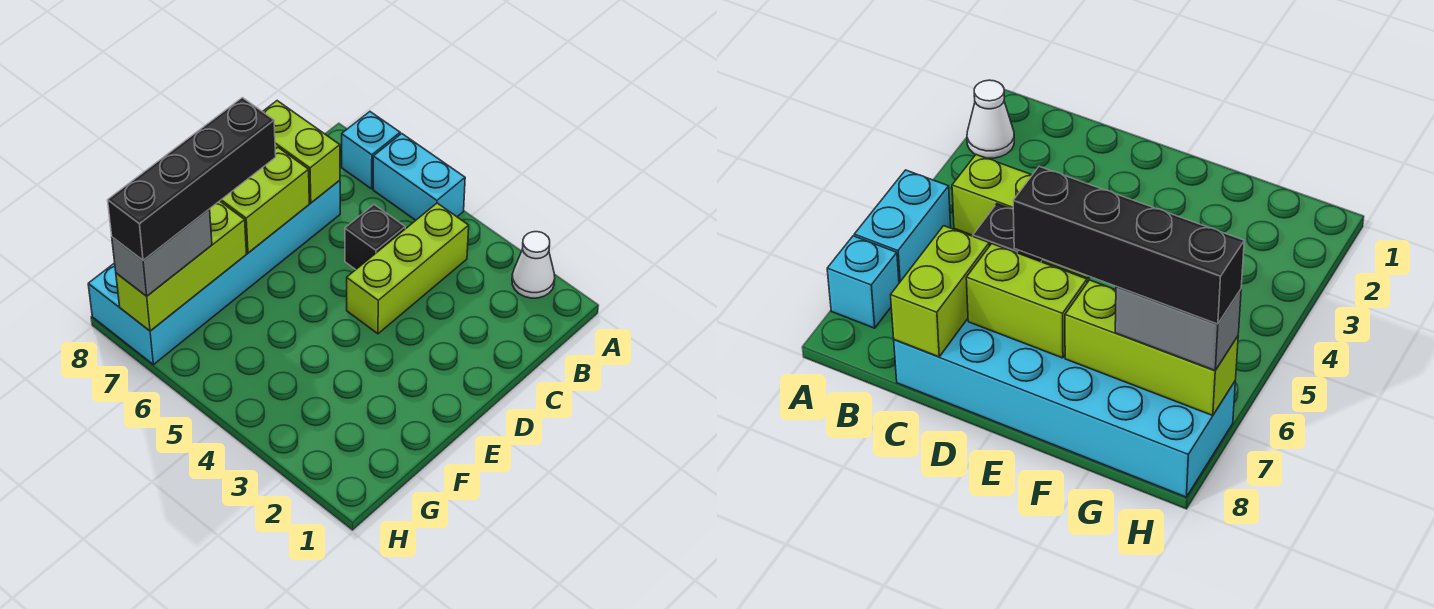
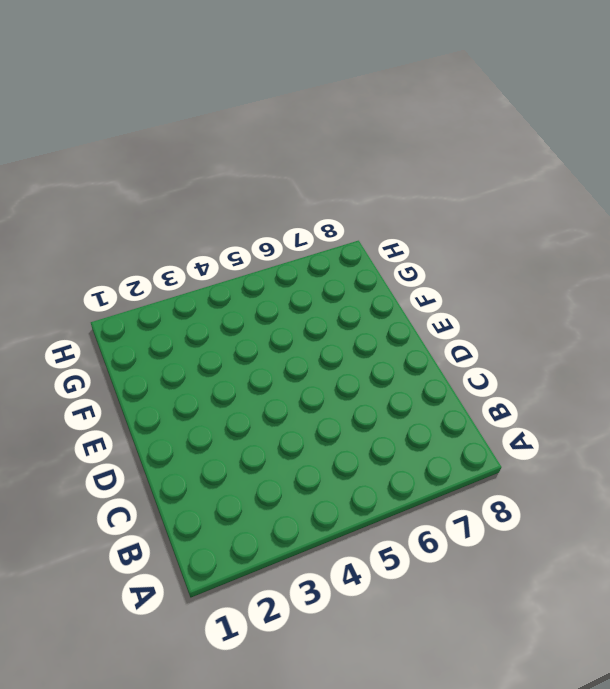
none -> white 1x1 cone [512,232,555,298]
none -> cyan 1x2 brick [373,134,465,220]

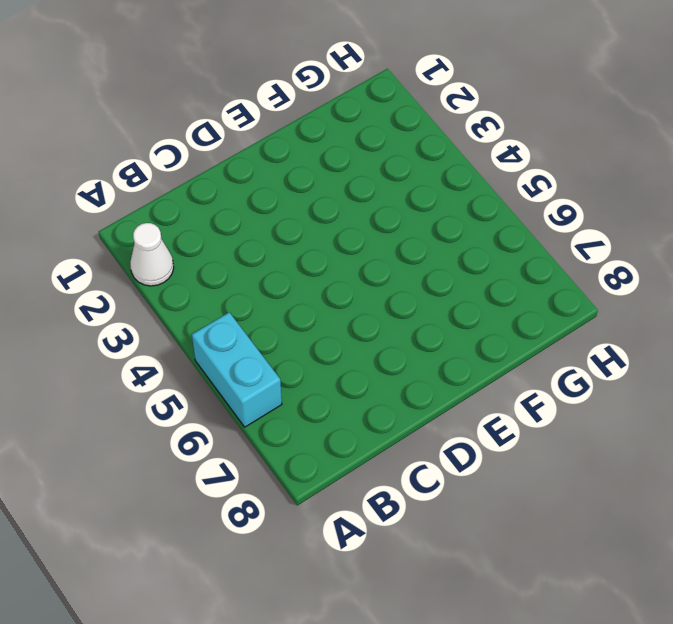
none -> cyan 1x1 brick [342,112,400,189]
none -> lime 1x3 brick [347,203,469,334]

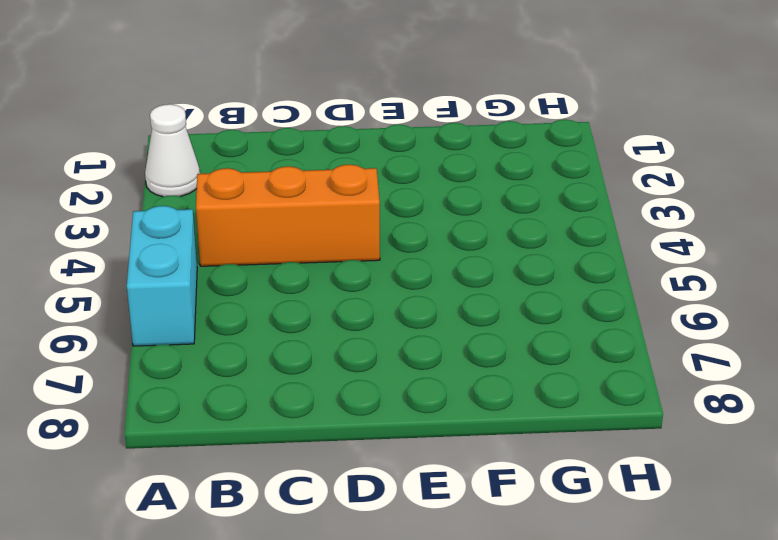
orange 1x3 brick [196,165,380,266] -> lime 1x3 brick [347,203,469,334]
none -> cyan 1x1 brick [342,112,400,189]
none -> black 1x1 brick [345,205,405,270]

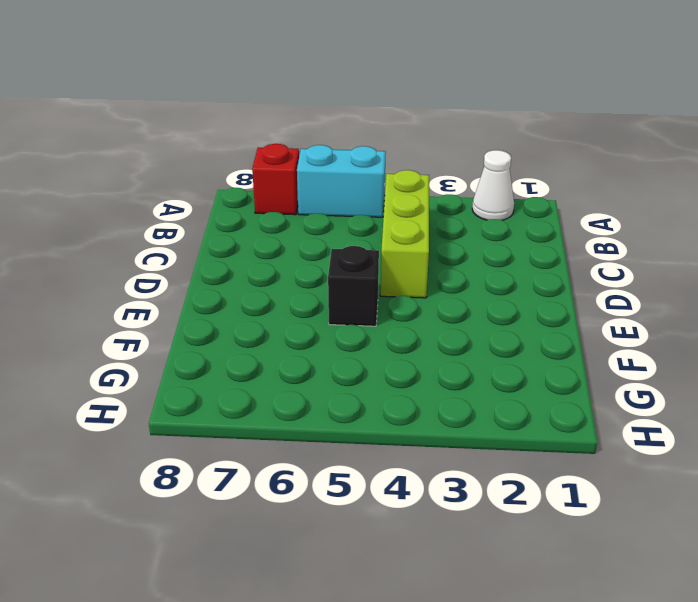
red 1x1 brick [252,144,299,215] -> cyan 1x1 brick [342,112,400,189]
black 1x1 brick [328,246,379,326] -> black 1x1 brick moved to [345,205,405,270]
none -> cyan 2x6 brick [88,180,340,365]
none -> lime 1x2 brick [263,101,340,203]

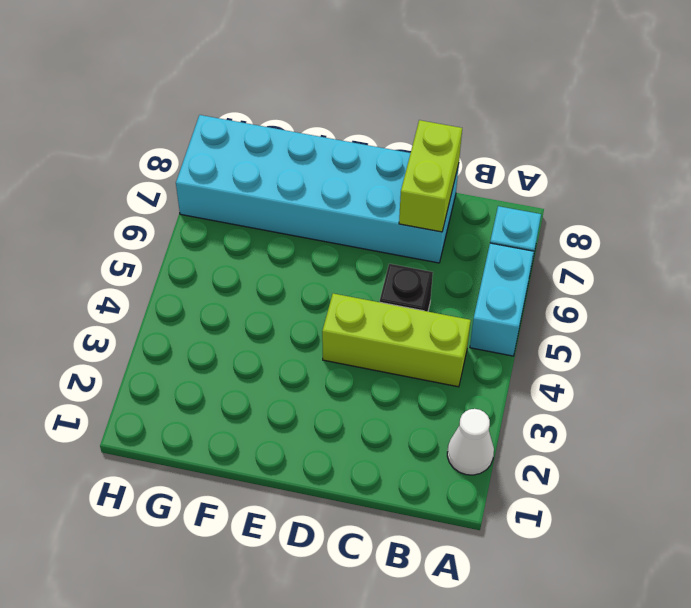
none -> lime 1x2 brick [220,147,309,253]
none -> lime 1x3 brick [116,201,246,331]

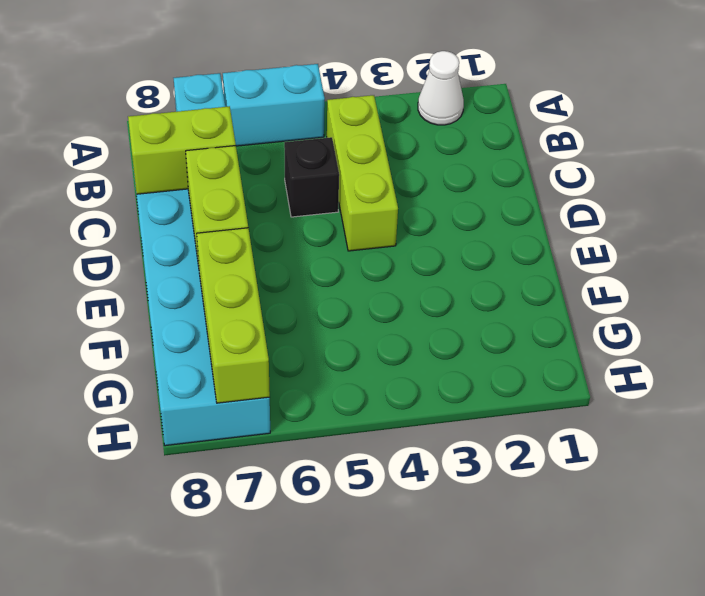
none -> grey 1x2 brick [112,209,212,296]
none -> black 1x4 brick [108,98,276,260]

